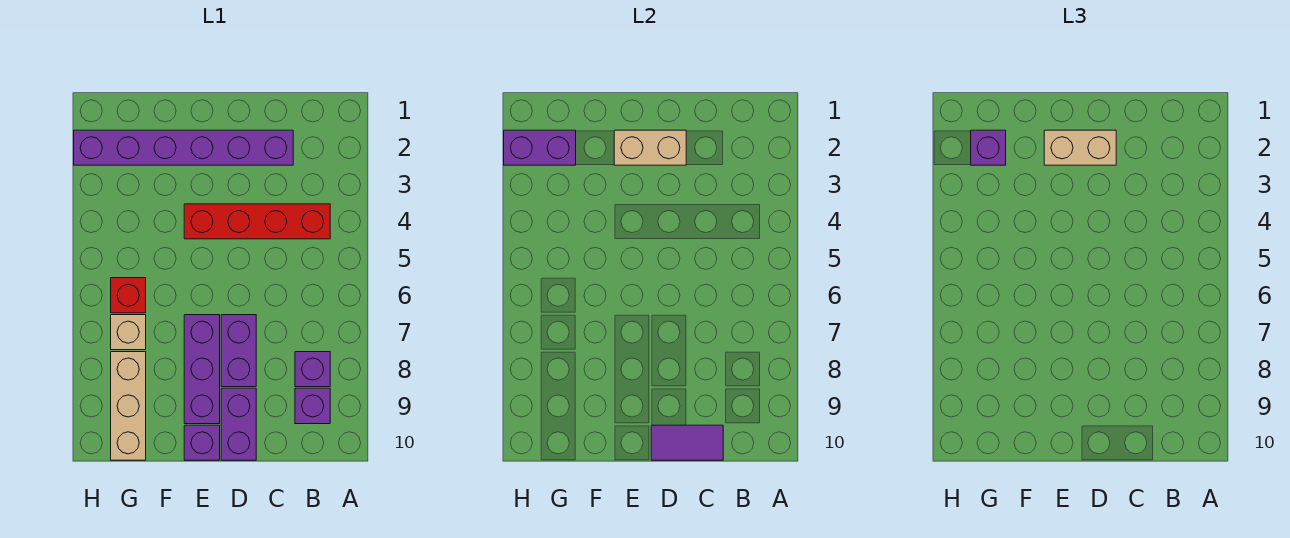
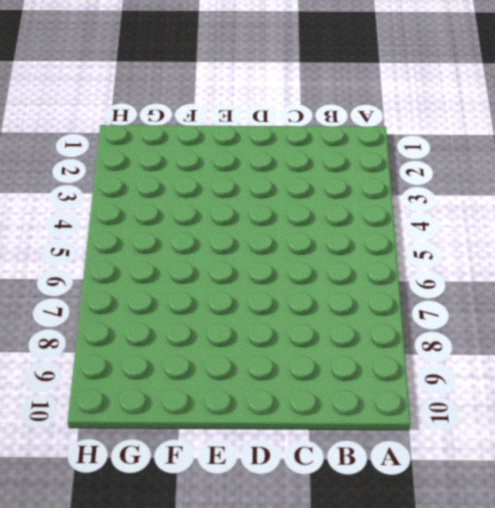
none -> red 1x4 brick [184,204,330,239]
none -> purple 1x1 brick [295,352,330,387]
none -> purple 1x1 brick [295,388,330,424]

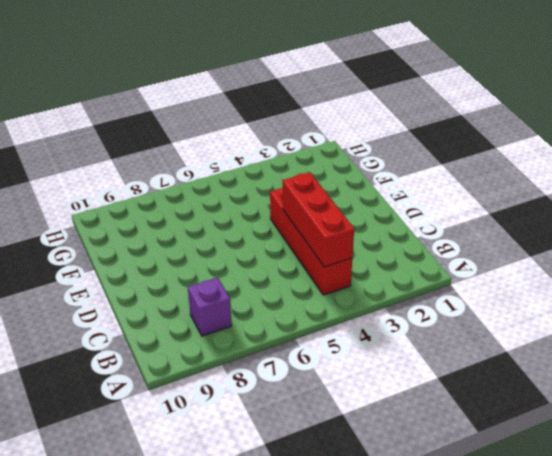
red 1x3 brick [283,172,354,267] -> none
none -> purple 1x1 brick [295,388,330,424]
none -> purple 1x6 brick [74,130,293,165]
none -> purple 1x2 brick [221,315,256,387]

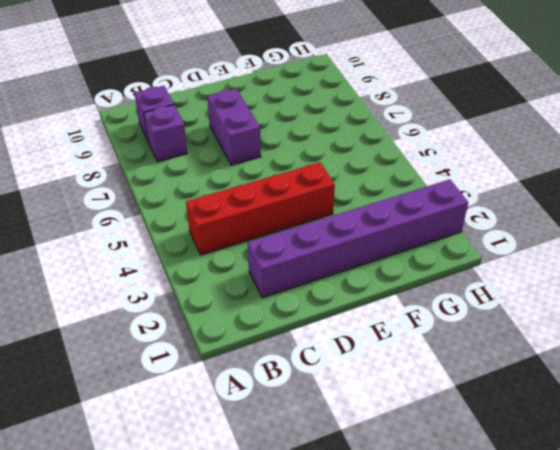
none -> purple 1x2 brick [221,388,256,460]
none -> purple 1x3 brick [184,315,220,424]
none -> purple 1x1 brick [184,425,220,460]

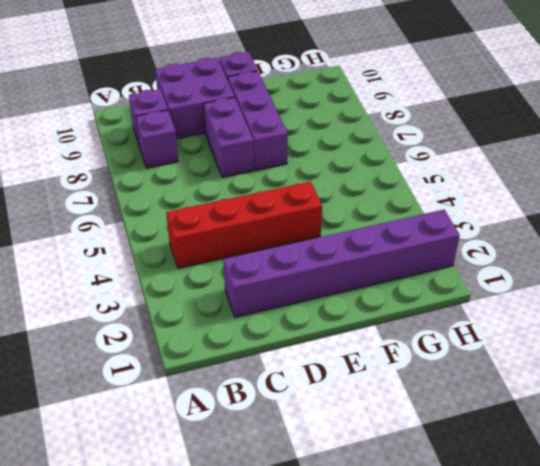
purple 2x2 brick [155,58,235,139] -> purple 1x2 brick [221,388,256,460]
none -> red 1x1 brick [111,278,146,313]
none -> tan 1x1 brick [111,315,146,350]
none -> tan 1x3 brick [111,352,146,460]

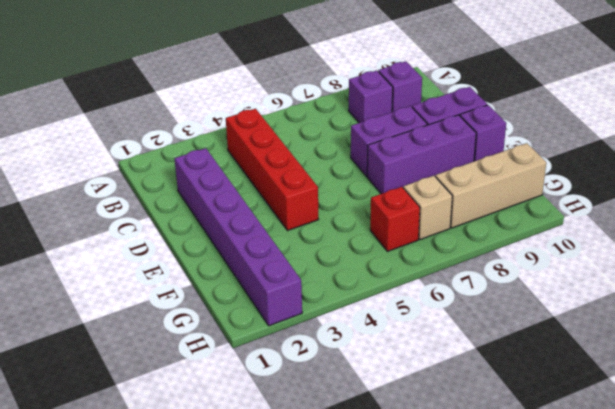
none -> purple 1x2 tile [651,425,723,460]
none -> tan 1x2 brick [614,130,686,165]
none -> purple 1x2 brick [504,130,576,165]

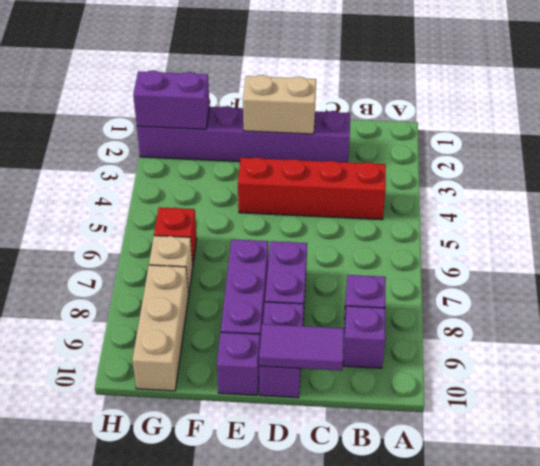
none -> tan 1x2 brick [1044,130,1116,165]
none -> purple 1x1 brick [971,130,1006,165]

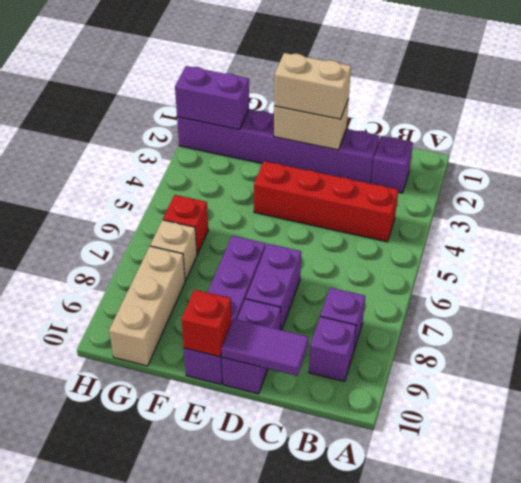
purple 1x1 brick [371,136,413,193] -> purple 1x1 brick moved to [971,130,1006,165]
red 1x1 brick [181,290,232,357] -> none

